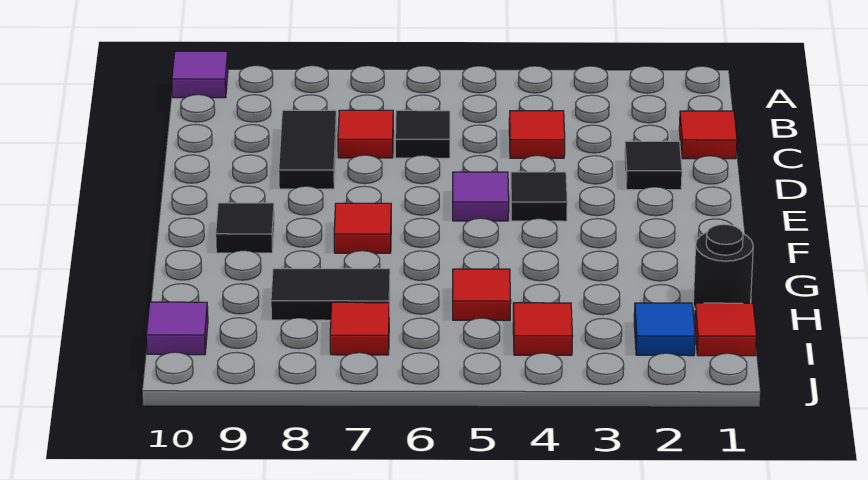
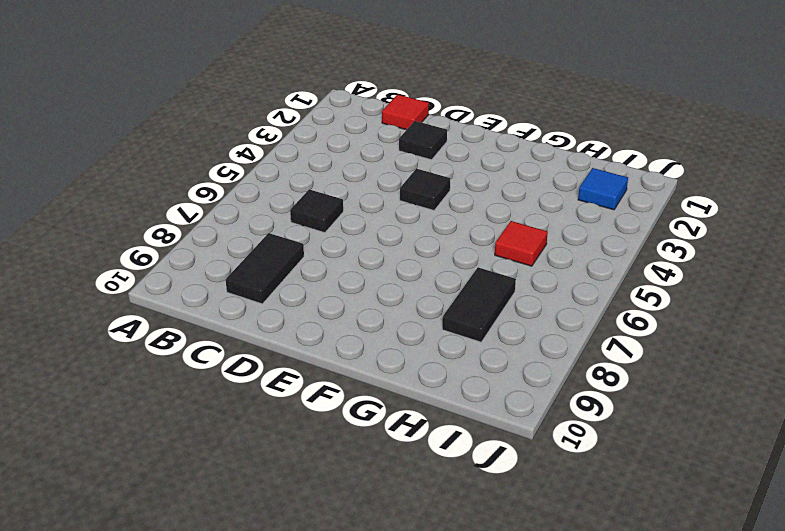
black 1x2 tile [226,233,304,304] -> black 1x2 tile turned to [279,110,337,189]
none -> purple 1x1 tile [172,51,228,98]
none -> red 1x1 tile [509,111,565,158]
none -> red 1x1 tile [338,110,393,158]

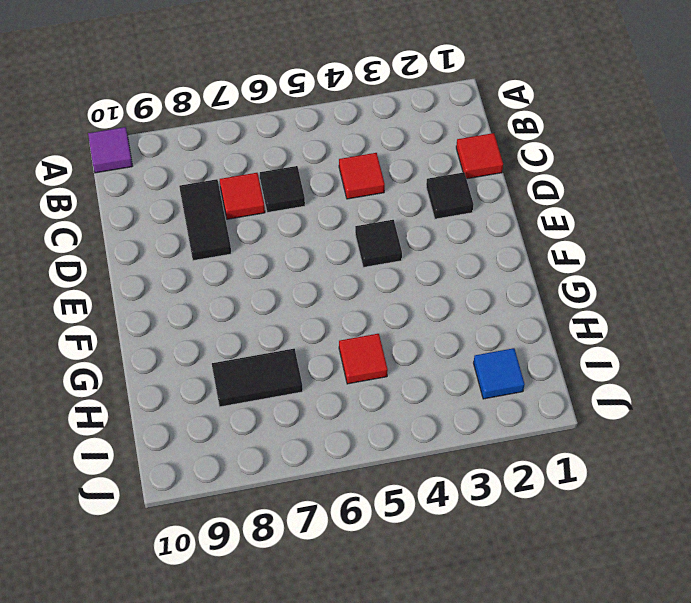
none -> purple 1x1 tile [453,172,509,221]
none -> red 1x1 tile [334,203,391,253]
none -> black 1x1 tile [216,203,274,253]

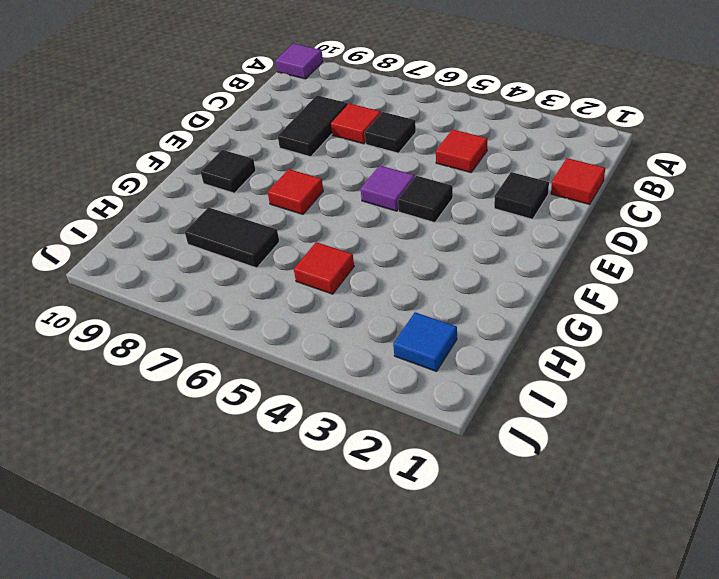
none -> black 1x1 round brick [693,224,753,308]
none -> red 1x1 tile [695,303,756,356]
none -> red 1x1 tile [513,303,572,355]

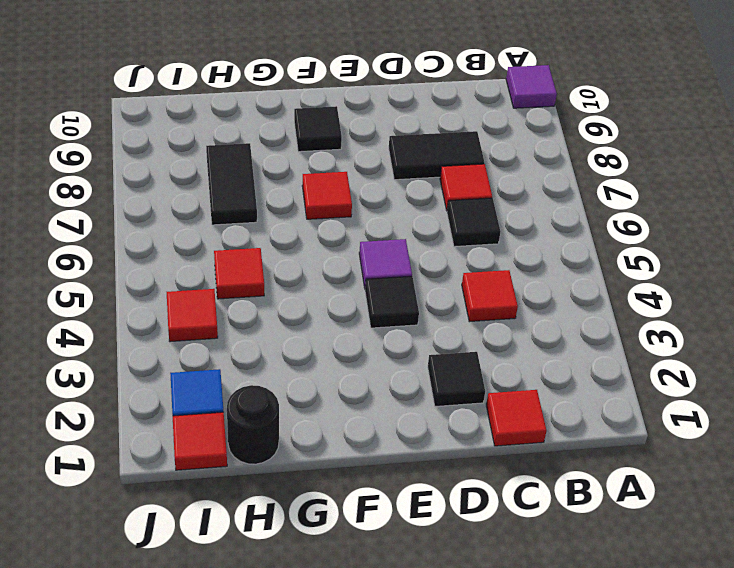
none -> red 1x1 tile [330,302,389,355]
none -> purple 1x1 tile [146,302,208,355]

